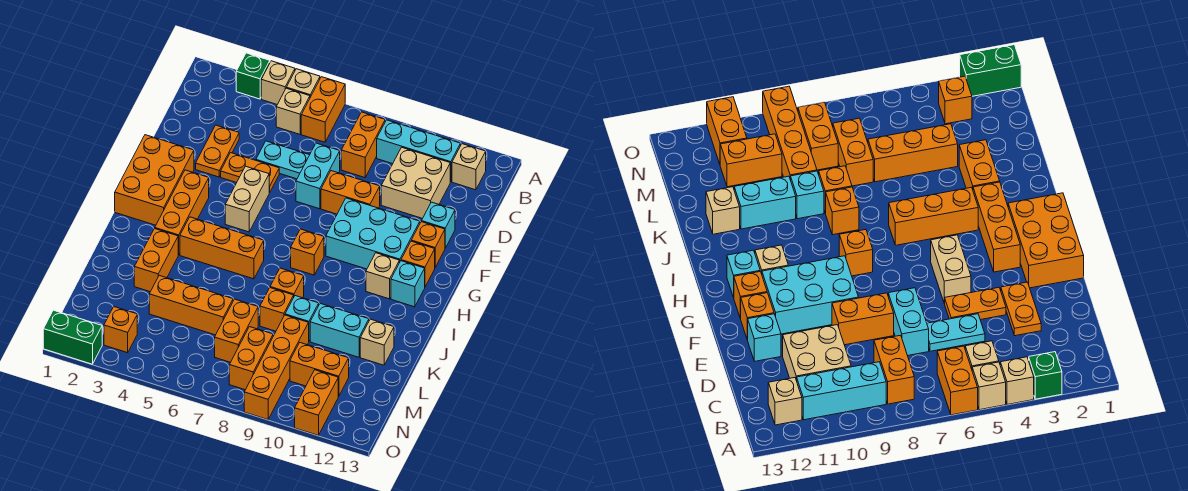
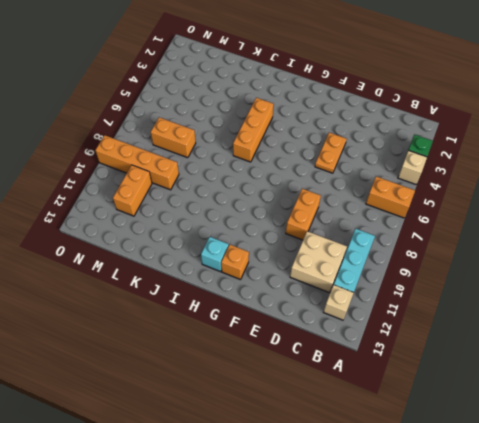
none -> tan 1x1 brick [286,69,320,97]
none -> tan 1x1 brick [276,88,310,134]
none -> orange 1x2 brick [341,112,385,178]
none -> orange 1x2 plate [196,125,239,177]

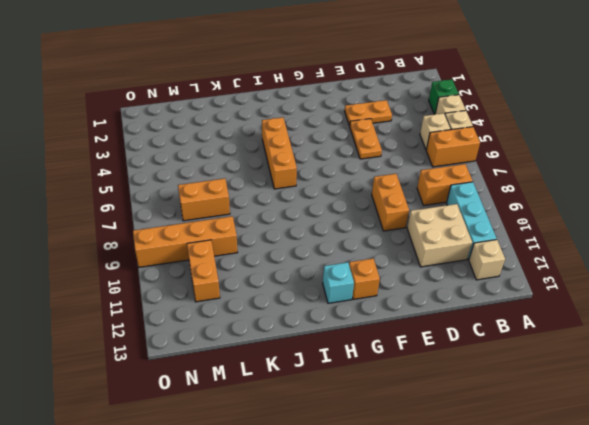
none -> cyan 1x2 plate [256,141,309,179]
none -> cyan 1x2 brick [296,143,340,209]
none -> cyan 1x1 brick [422,202,455,248]
none -> orange 2x3 brick [115,135,194,225]

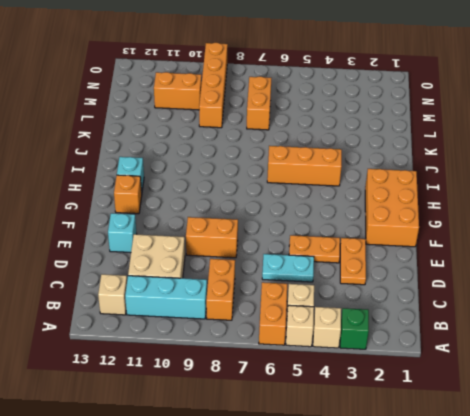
none -> cyan 1x2 brick [296,143,340,209]
none -> tan 1x2 brick [225,166,269,232]
none -> cyan 2x3 brick [326,198,420,269]
none -> orange 1x1 brick [411,222,445,267]

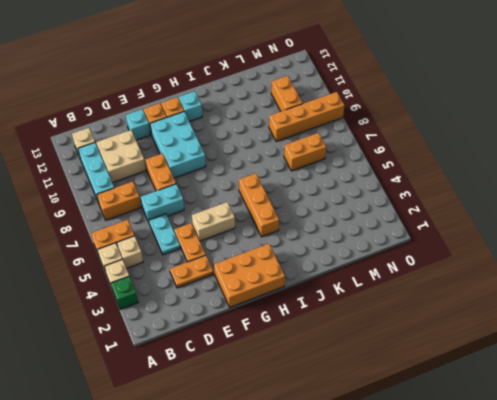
none -> orange 1x3 brick [155,170,209,255]
none -> orange 1x1 brick [291,229,324,275]
none -> tan 1x1 brick [366,253,399,299]
none -> orange 1x2 brick [134,228,178,292]

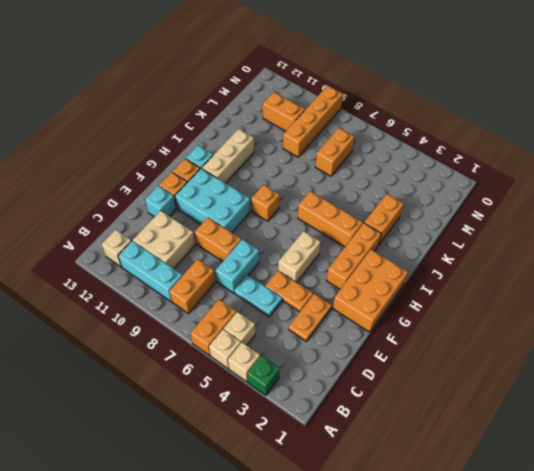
tan 1x3 brick [202,129,254,183] -> tan 1x1 brick [366,253,399,299]
none -> orange 1x1 brick [270,268,304,298]
none -> orange 1x1 brick [260,288,294,331]
none -> cyan 1x1 brick [285,296,319,341]
none -> cyan 1x2 brick [310,303,369,357]

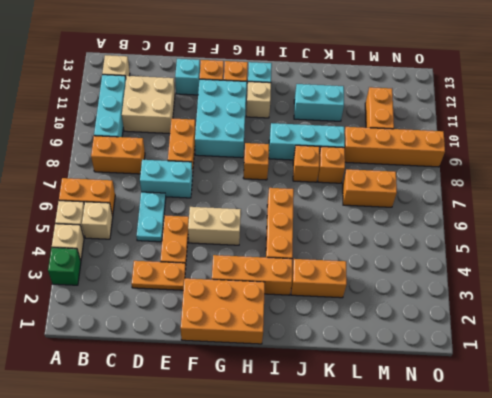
cyan 1x3 brick [269,123,345,160] -> cyan 1x1 brick [285,296,319,341]
cyan 1x2 brick [294,84,344,121] -> cyan 1x2 brick turned to [310,303,369,357]
none -> tan 1x1 brick [360,319,394,365]
none -> orange 1x3 brick [149,275,233,335]
none -> orange 1x2 brick [229,327,273,390]
none -> orange 1x1 brick [104,307,137,353]

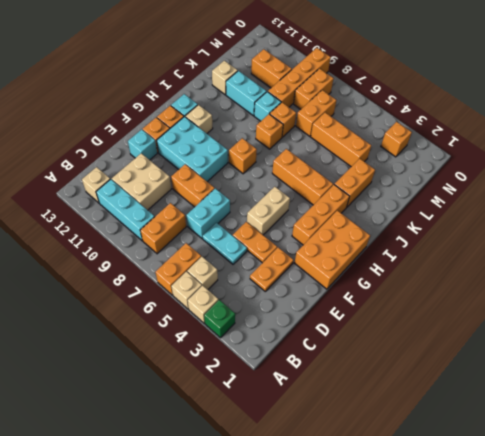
none -> orange 1x2 brick [295,370,338,435]
none -> green 1x2 brick [43,310,102,364]

